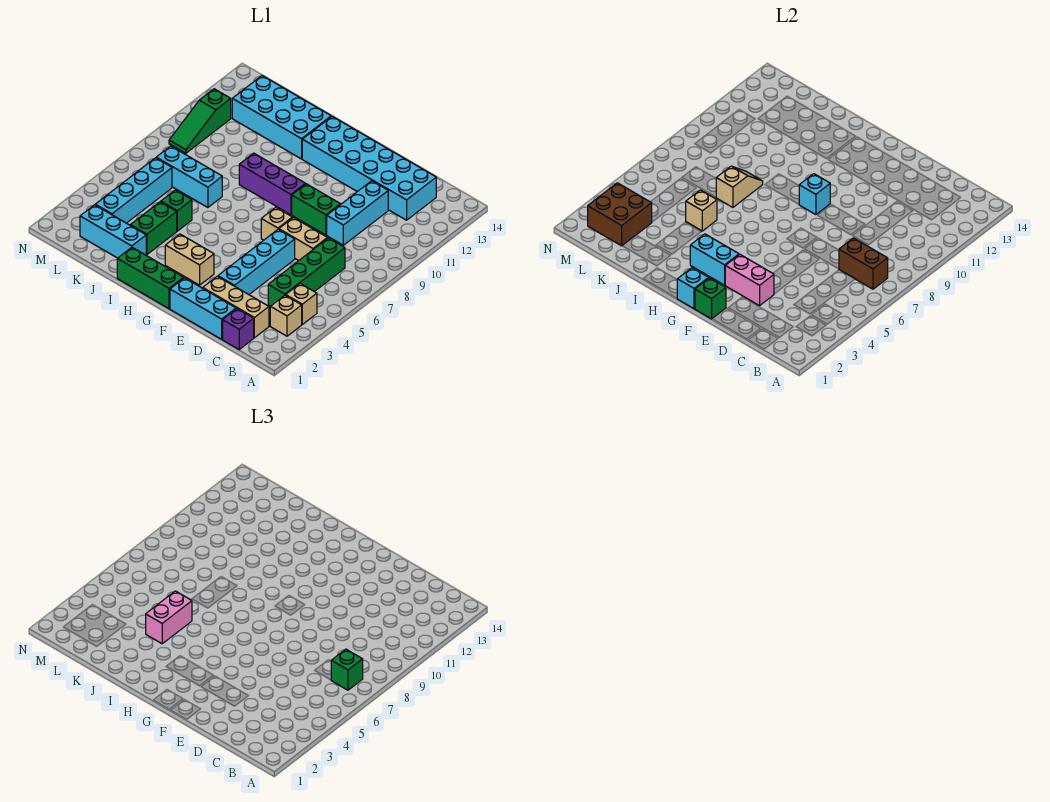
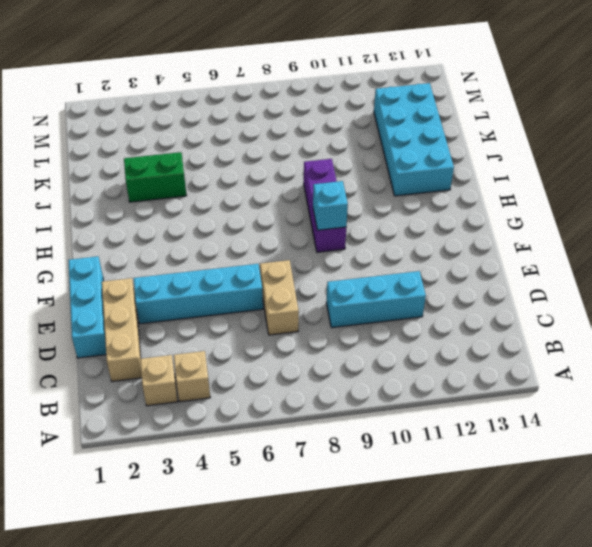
none -> purple 1x1 brick [223,309,254,349]
none -> green 1x4 brick [268,238,345,306]
none -> cyan 2x6 brick [302,117,436,220]
none -> green 1x2 brick [292,184,340,235]

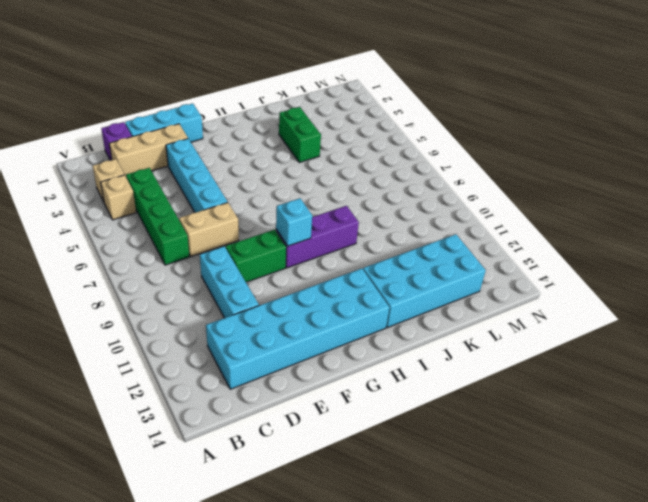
none -> tan 1x1 brick [261,207,292,240]
none -> green 1x3 brick [117,247,184,309]
none -> tan 1x2 brick [165,234,214,285]
none -> cyan 1x3 brick [80,205,146,258]

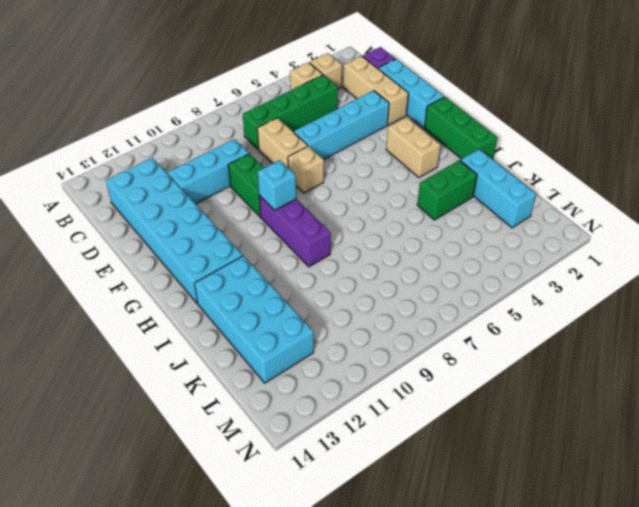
none -> green 1x1 brick [161,190,192,231]
none -> cyan 1x3 brick [156,146,222,207]
none -> cyan 1x4 brick [95,158,172,223]
none -> green 1x3 slope [169,89,231,153]

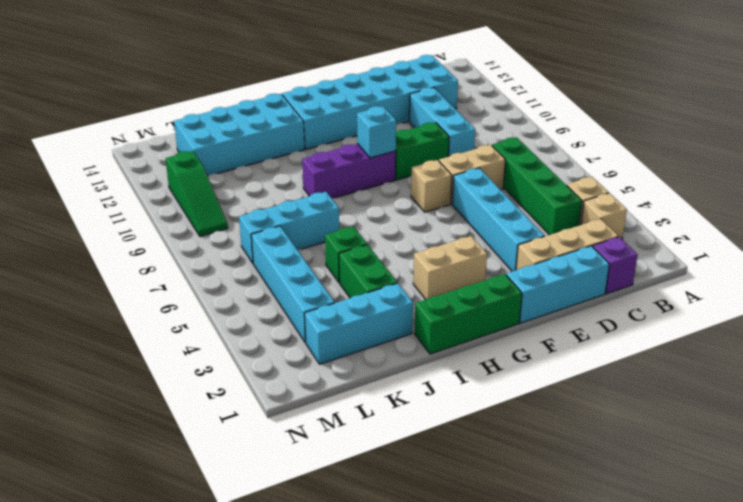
none -> brown 1x2 brick [839,238,888,289]
none -> pink 1x2 brick [725,255,774,306]
none -> green 1x1 brick [695,278,726,319]
none -> cyan 1x1 brick [677,268,709,309]

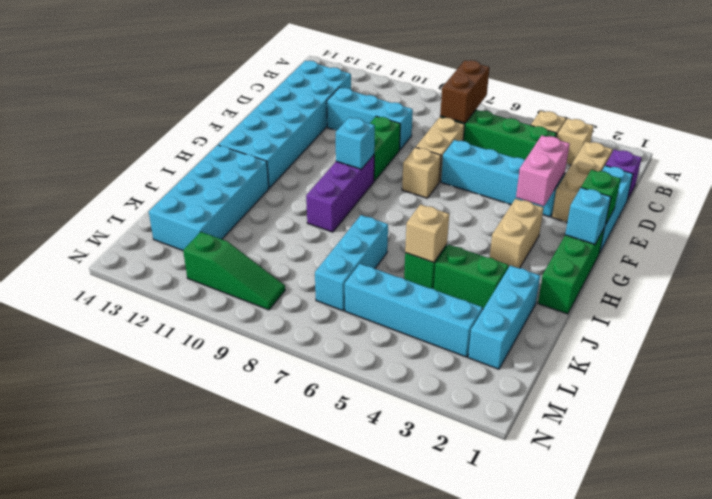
none -> cyan 1x2 brick [690,234,739,285]
none -> tan 1x2 slope [716,166,763,207]
none -> brown 2x2 brick [588,183,652,246]
none -> green 1x1 brick [331,649,363,690]

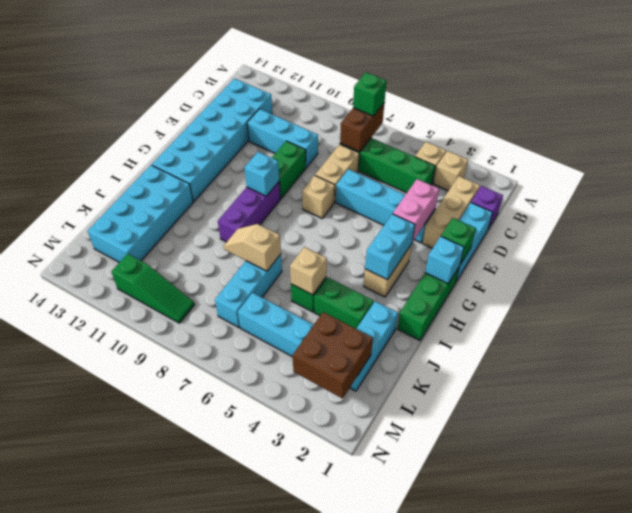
none -> pink 1x2 brick [146,591,192,644]

